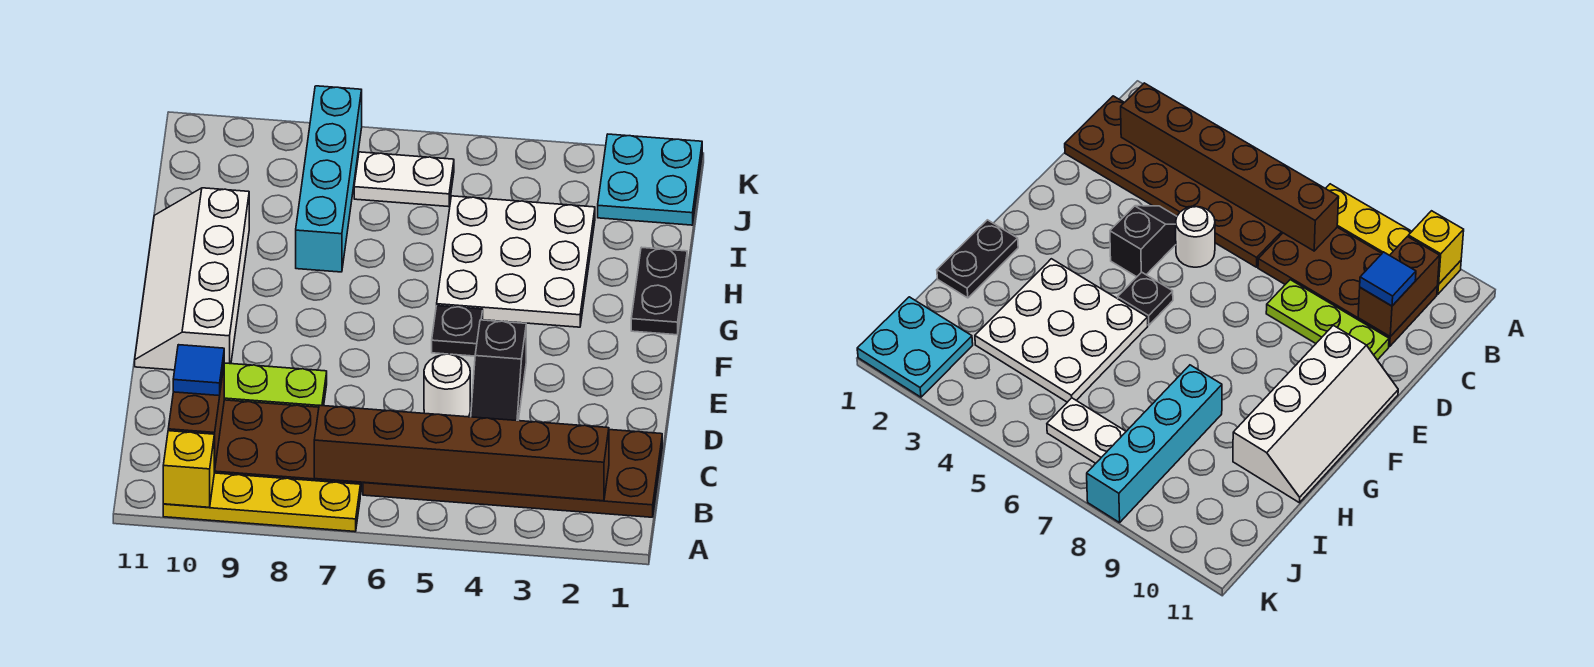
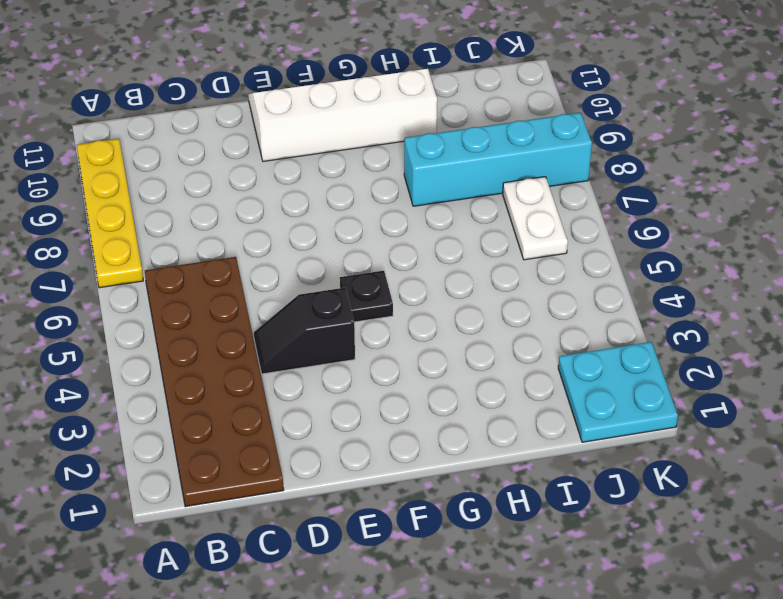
none -> brown 2x4 plate [214,400,362,495]
none -> white 1x1 round brick [424,354,470,417]
none -> lime 1x3 plate [224,363,327,407]

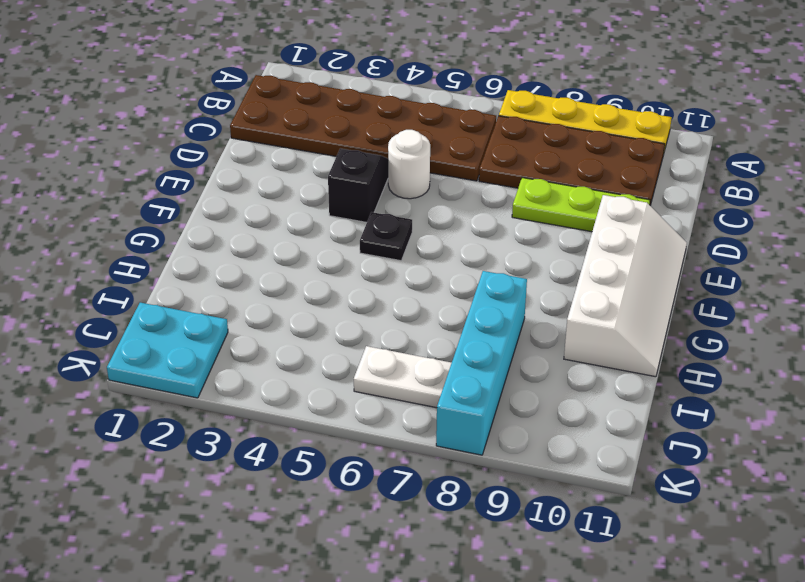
none -> black 1x2 plate [631,247,687,335]
none -> white 3x3 plate [437,196,595,327]
none -> yellow 1x1 brick [163,431,214,507]

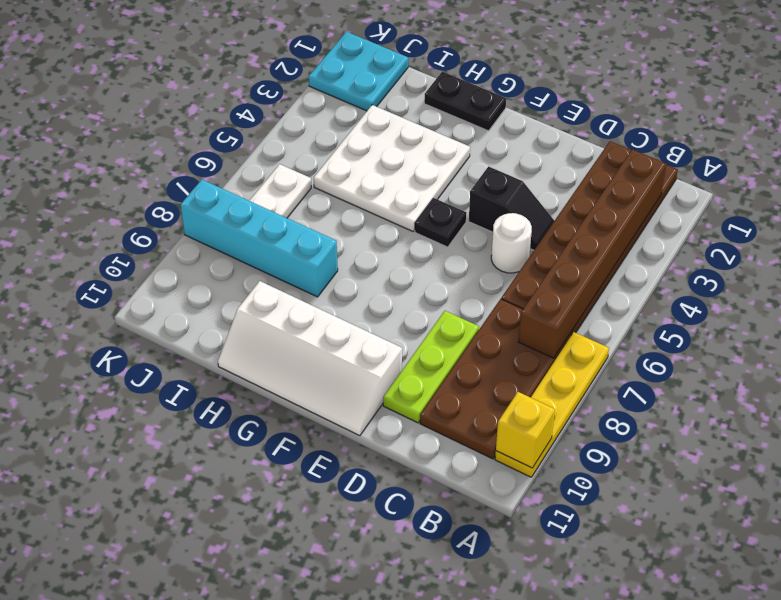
none -> brown 1x2 brick [168,368,224,471]
none -> blue 1x1 tile [173,345,224,396]

